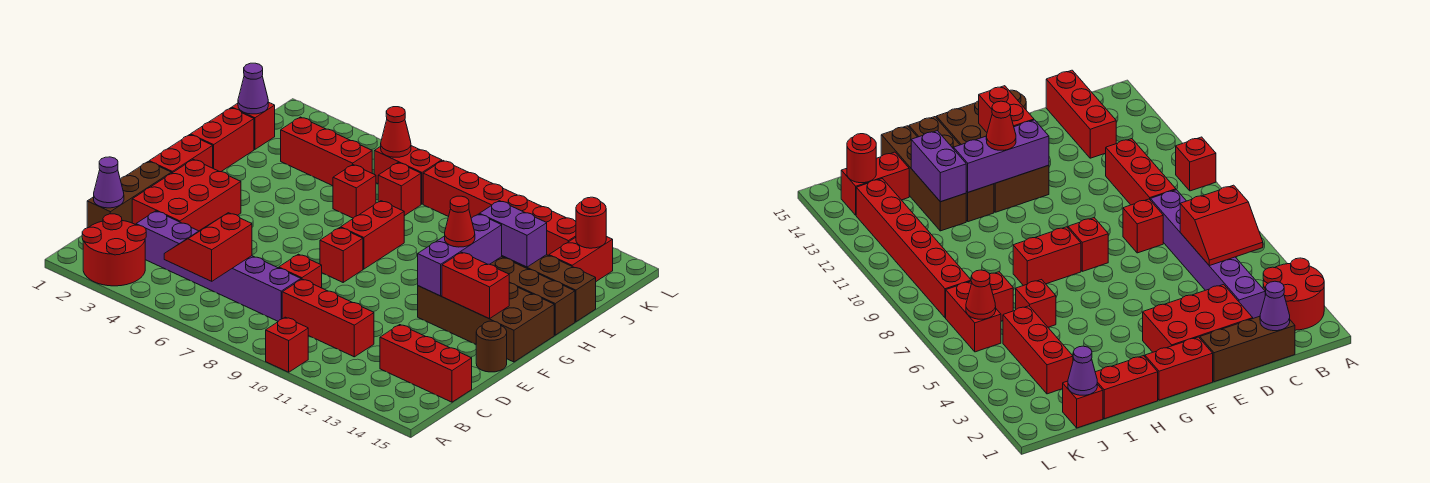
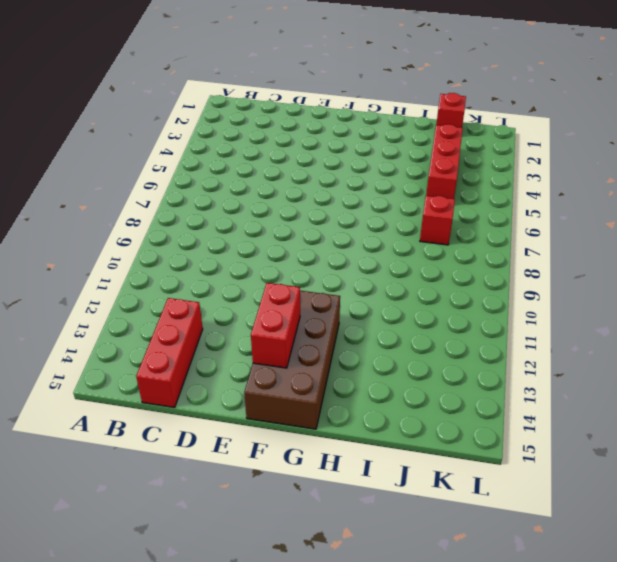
none -> red 2x2 round brick [82,214,146,286]
none -> red 1x1 brick [266,317,308,372]
none -> brown 1x3 brick [87,162,171,228]
none -> purple 1x6 brick [136,211,301,321]

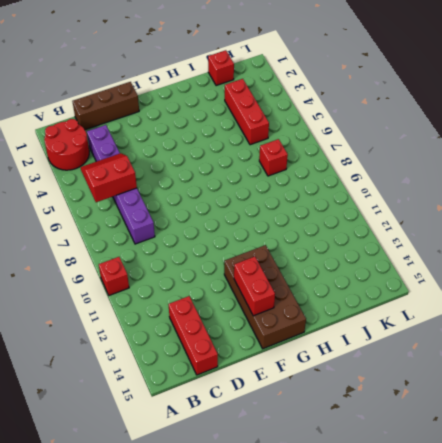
none -> red 1x3 brick [282,279,374,357]
none -> red 2x3 brick [132,159,241,231]
none -> red 1x1 brick [279,254,322,288]
none -> brown 1x1 round brick [476,321,507,372]

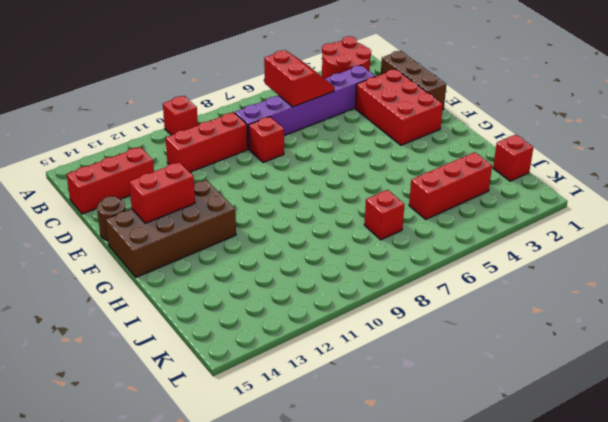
none -> red 1x2 brick [149,135,213,173]
none -> red 1x1 brick [320,228,363,282]
none -> red 1x2 brick [341,201,404,269]
none -> red 1x2 brick [191,108,254,172]

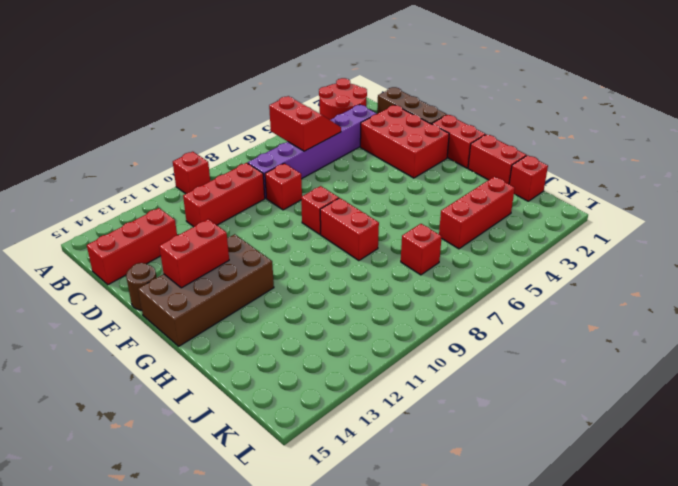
none -> brown 1x4 brick [490,257,575,335]
none -> red 1x1 brick [333,165,376,218]
none -> brown 1x4 brick [502,255,596,322]
none -> red 1x2 brick [549,236,613,281]

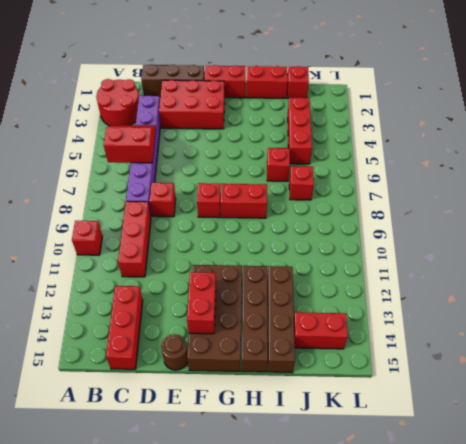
none -> red 1x2 brick [374,146,442,204]
none -> red 1x6 brick [423,161,576,256]
none -> purple 1x1 cone [94,157,124,208]
none -> purple 1x3 brick [418,214,502,296]

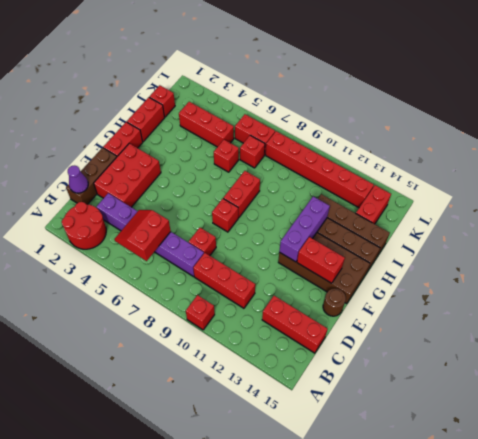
none -> purple 1x2 brick [480,201,547,267]
none -> purple 1x1 cone [238,63,268,114]
none -> red 1x1 cone [381,107,411,157]
none -> red 1x1 round brick [576,197,606,248]

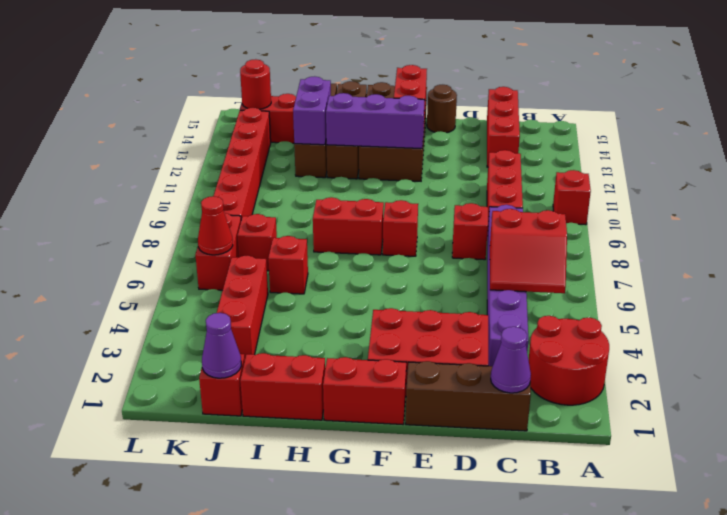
none -> red 1x1 cone [445,196,475,247]

